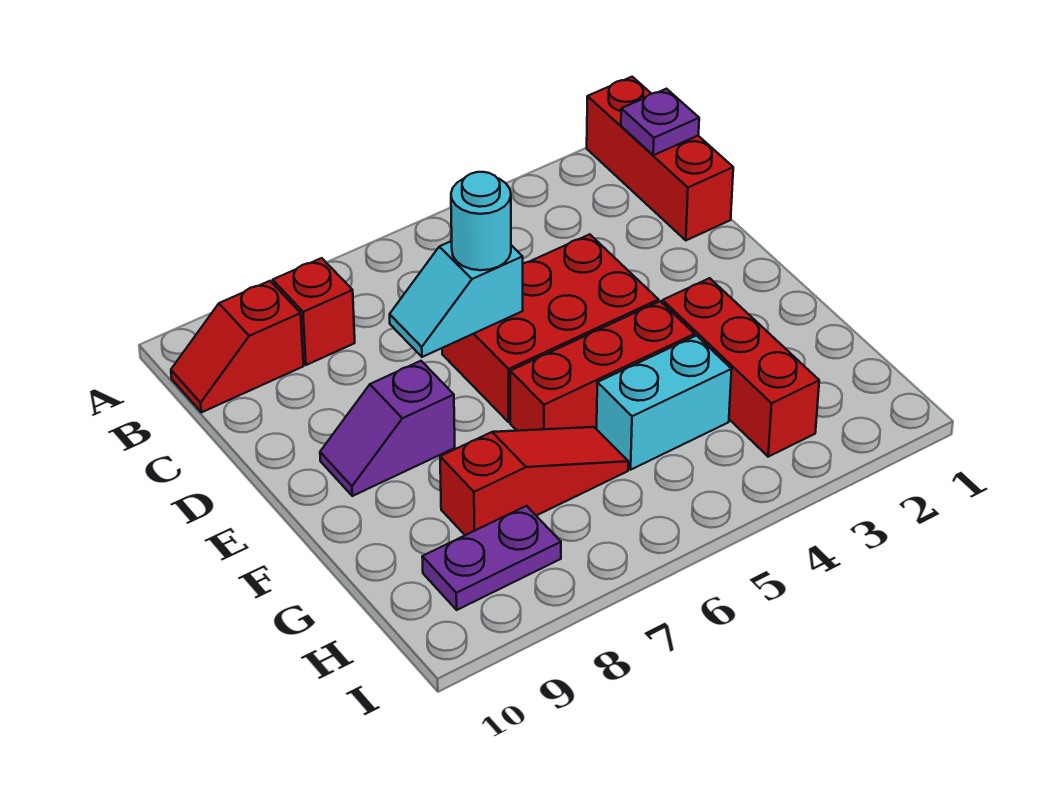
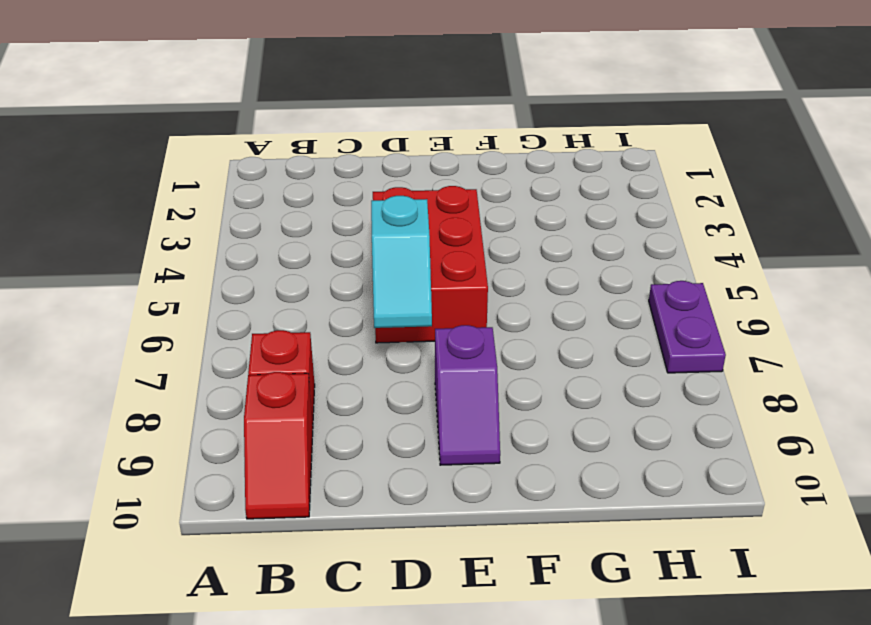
purple 1x2 plate [649,281,726,373] -> purple 1x2 plate moved to [422,506,561,610]
none -> red 1x3 brick [587,77,733,240]
none -> red 1x3 brick [663,278,819,457]
none -> red 1x3 brick [510,301,695,431]

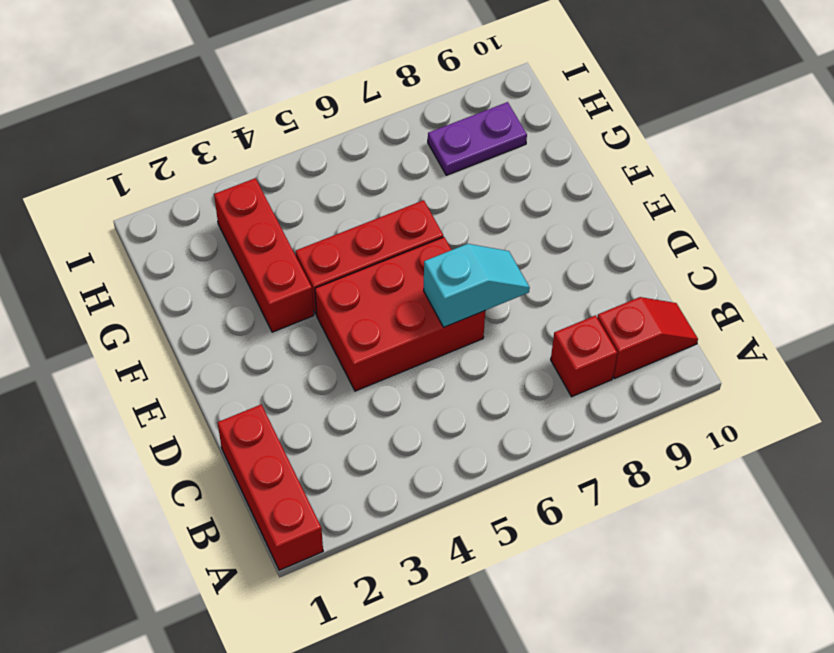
none -> purple 1x2 slope [320,361,455,496]
none -> cyan 1x2 brick [597,336,732,470]
none -> red 1x3 slope [440,427,628,535]

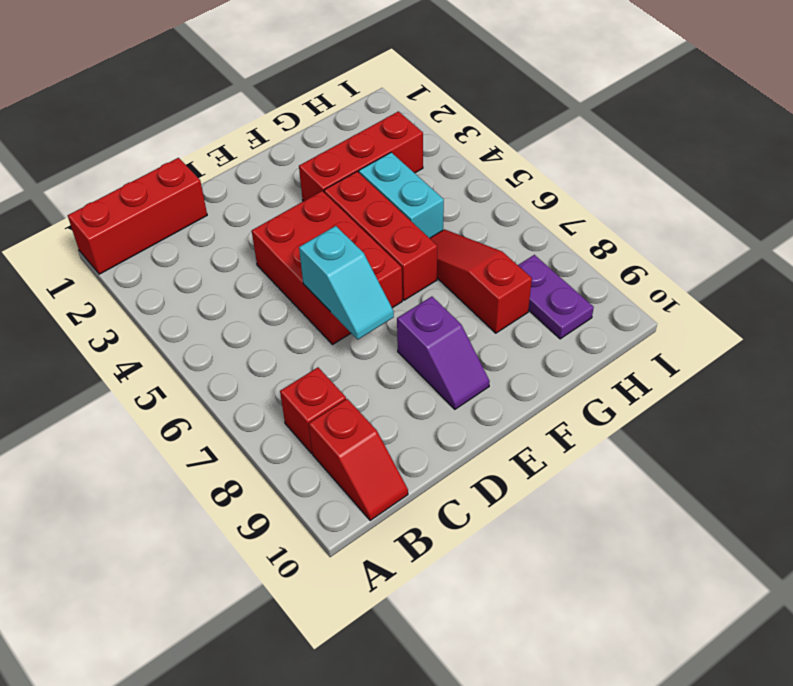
none -> purple 1x1 plate [621,89,699,155]
none -> cyan 1x1 round brick [451,172,511,270]

